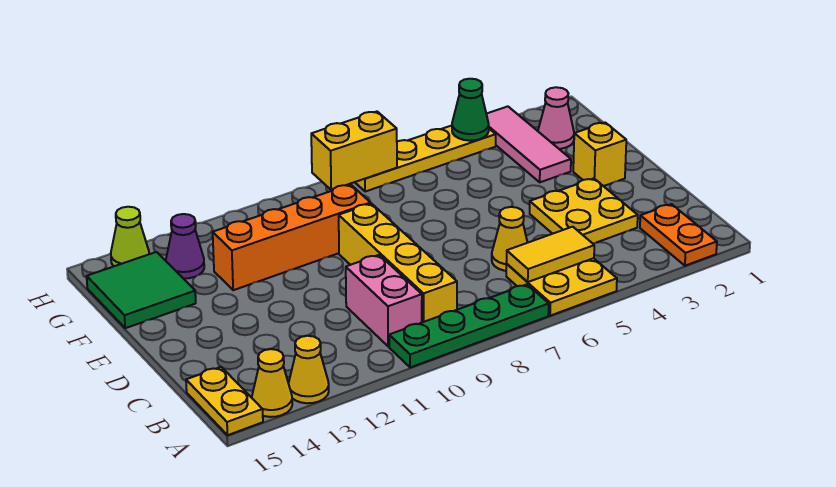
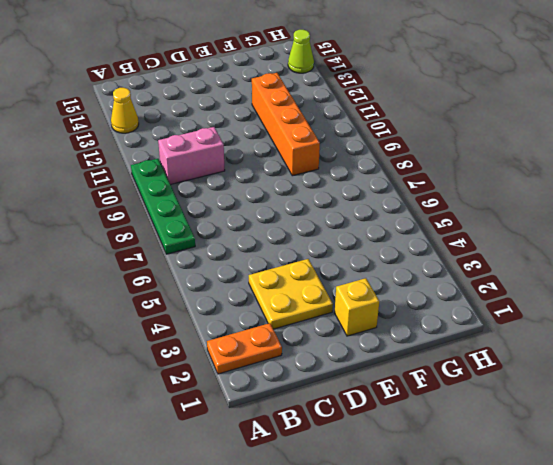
none -> yellow 2x2 plate [506,258,617,316]
none -> yellow 1x1 cone [252,349,292,417]
none -> yellow 1x2 plate [186,367,263,435]

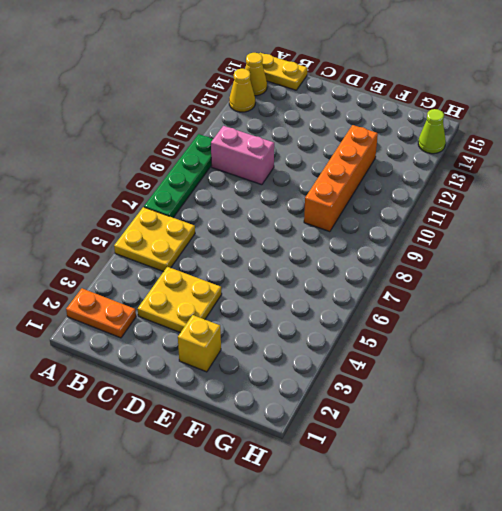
none -> yellow 1x4 brick [339,204,457,322]
none -> yellow 1x1 cone [492,207,527,271]
none -> pink 1x3 tile [486,106,571,182]

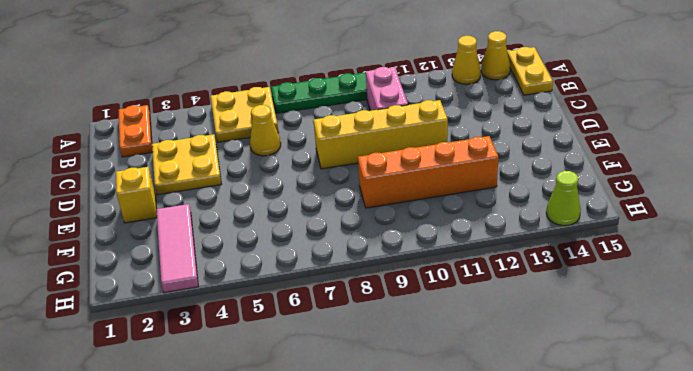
yellow 1x4 brick [314,100,448,169] -> yellow 1x4 brick turned to [339,204,457,322]
none -> green 2x2 tile [87,252,196,328]
none -> pink 1x1 cone [538,87,574,149]
none -> purple 1x1 cone [166,214,204,279]

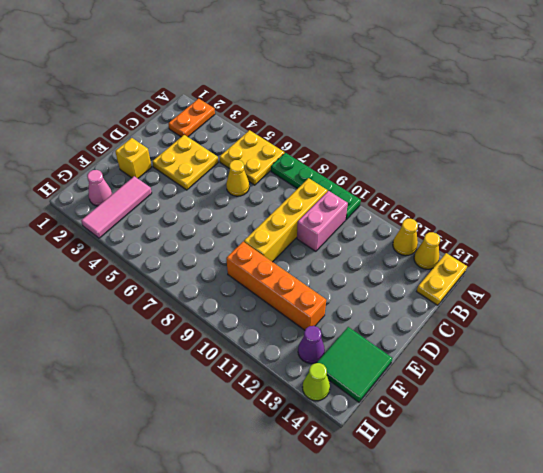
none -> yellow 1x4 plate [355,126,496,192]
none -> yellow 1x2 tile [506,227,594,282]
none -> green 1x1 cone [452,79,489,141]

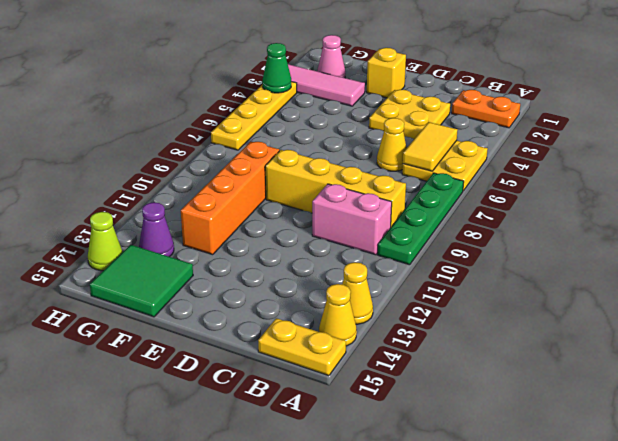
none -> yellow 1x2 brick [311,112,397,190]

